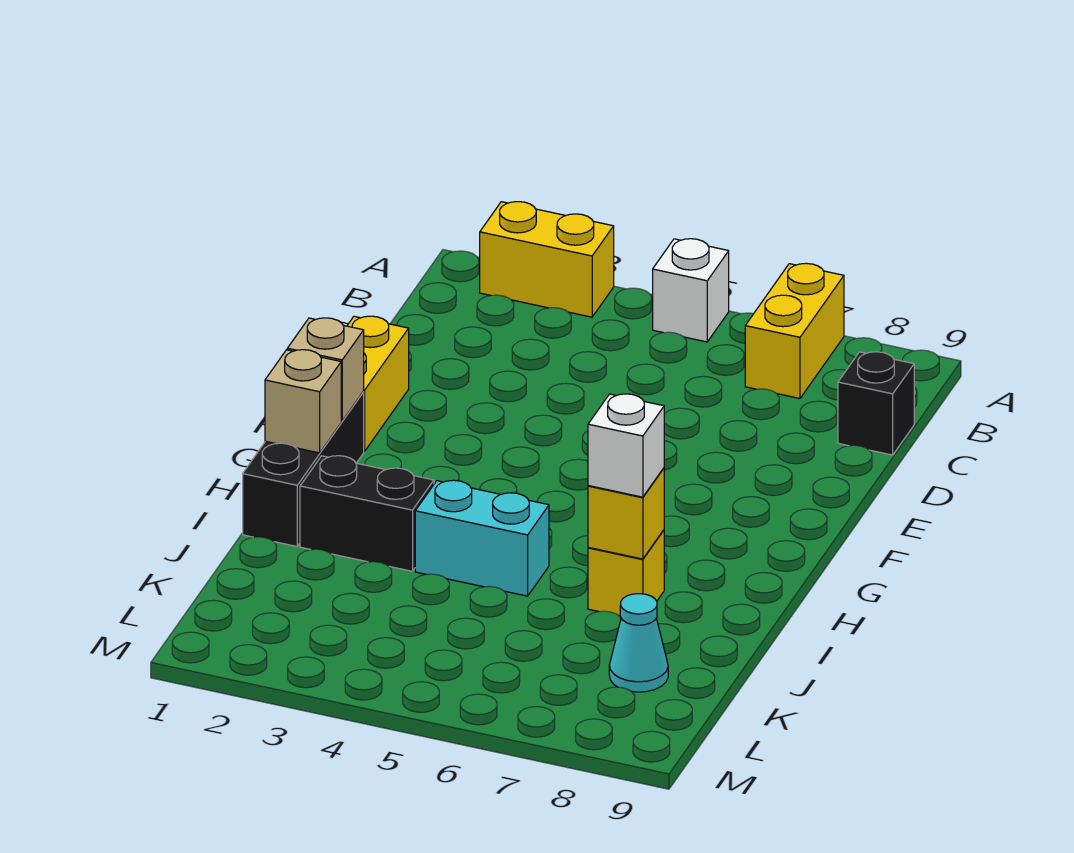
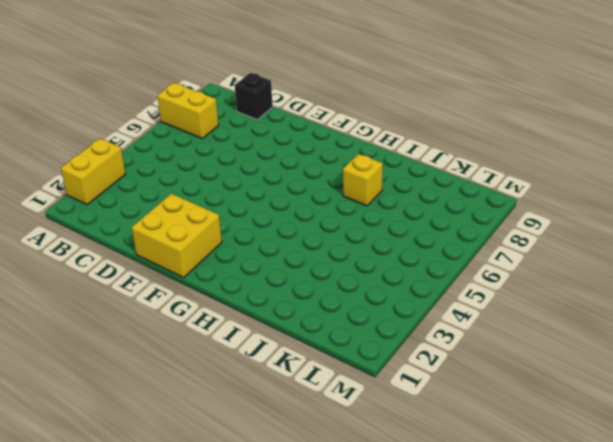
yellow 2x2 brick [132,194,222,278] -> yellow 1x2 brick [347,316,409,451]
none -> white 1x1 brick [653,239,729,342]
none -> black 1x3 brick [243,392,364,546]
none -> black 1x2 brick [300,456,434,571]

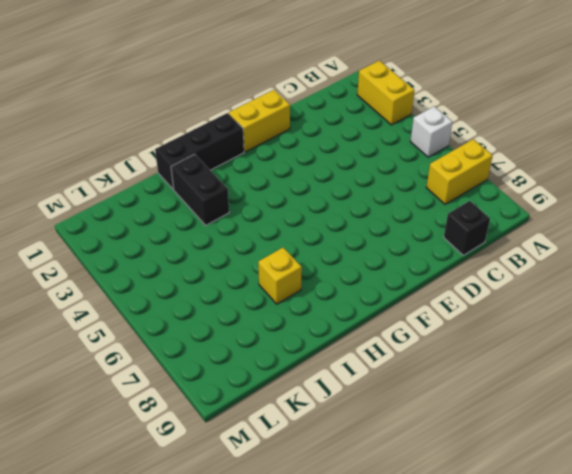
none -> cyan 1x2 brick [415,480,549,596]
none -> cyan 1x1 cone [609,594,668,692]
none -> tan 1x1 brick [287,318,364,421]

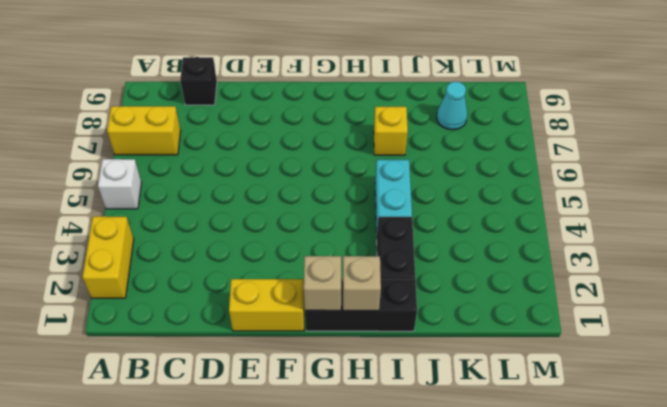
none -> yellow 1x1 brick [588,468,664,559]
none -> white 1x1 brick [588,394,664,497]

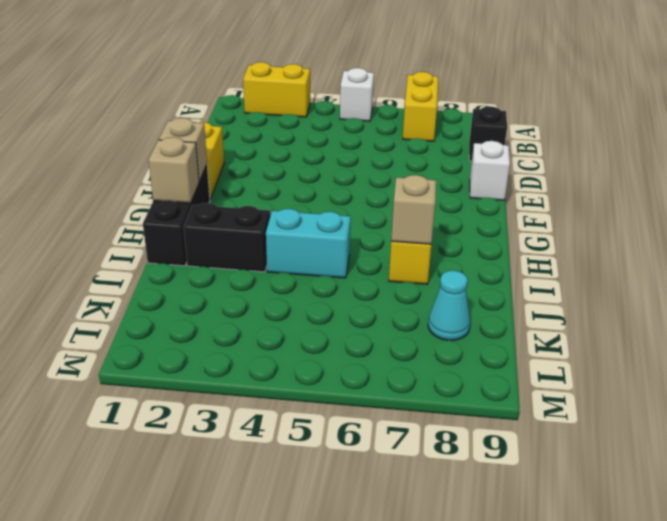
white 1x1 brick [470,141,510,200] -> white 1x1 brick moved to [588,394,664,497]
tan 1x1 brick [391,175,436,244] -> yellow 1x1 brick [588,468,664,559]

